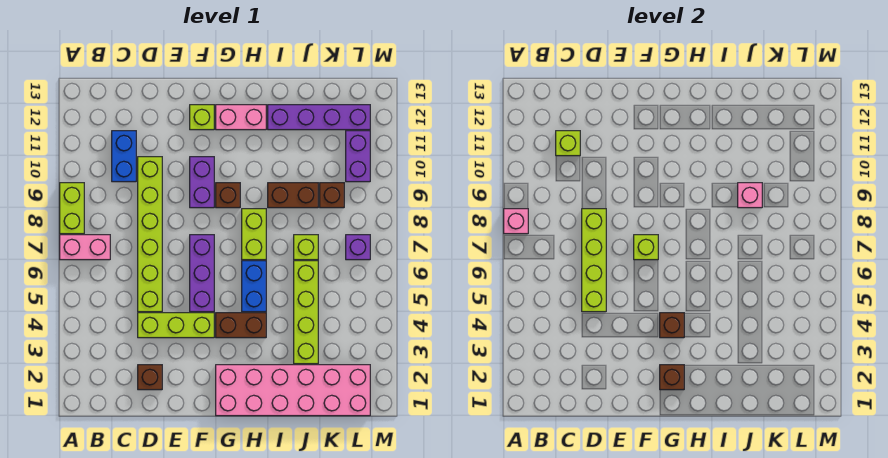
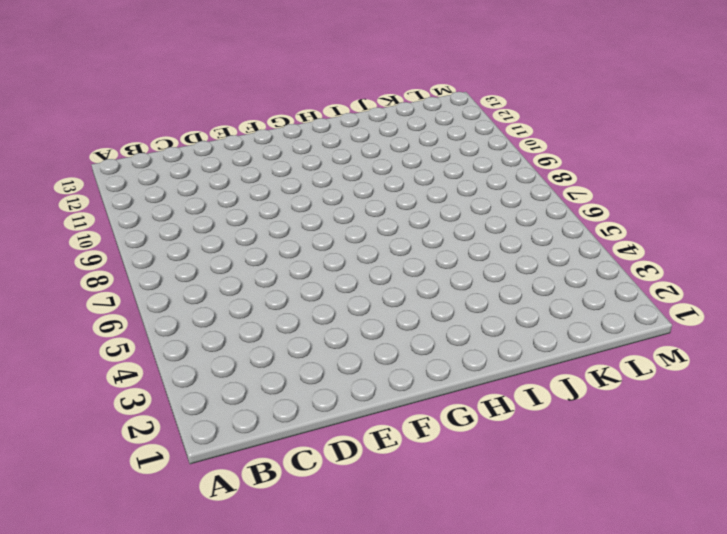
none -> pink 1x2 brick [60,235,110,260]
none -> lime 1x2 brick [60,183,84,234]
none -> blue 1x2 brick [112,131,136,182]

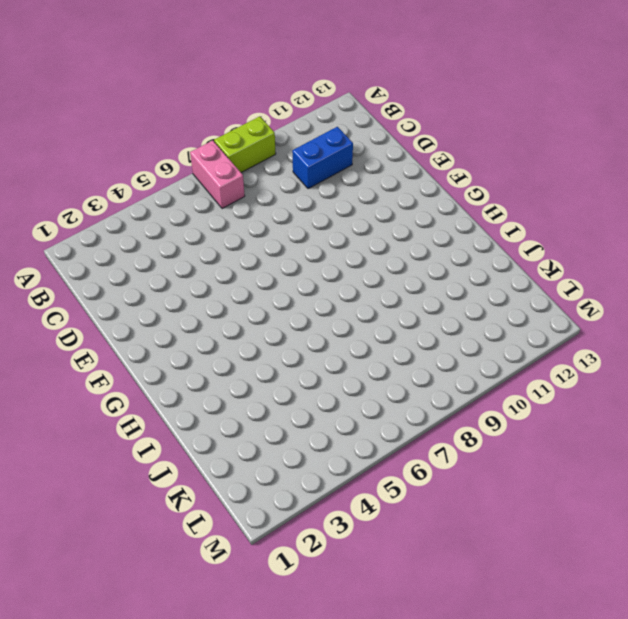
none -> brown 1x1 brick [138,365,162,390]
none -> lime 1x3 brick [138,313,214,338]
none -> lime 1x6 brick [138,157,162,312]

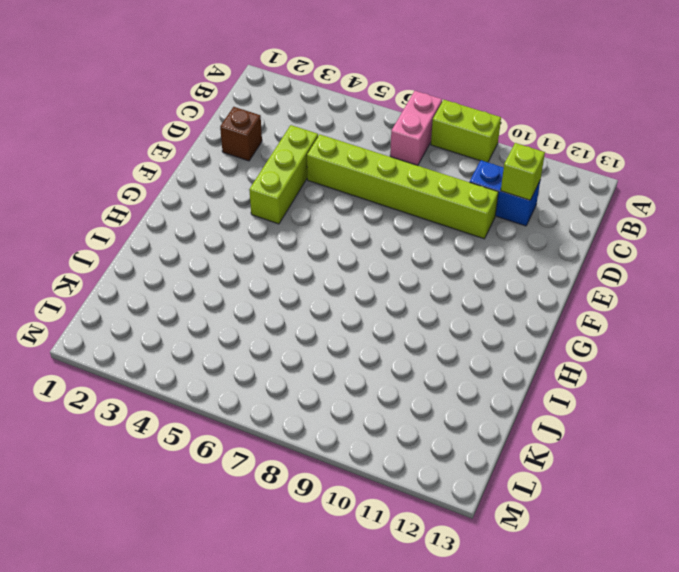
none -> purple 1x3 brick [190,235,214,312]
none -> purple 1x2 brick [190,157,214,208]
none -> lime 1x1 brick [190,105,214,130]

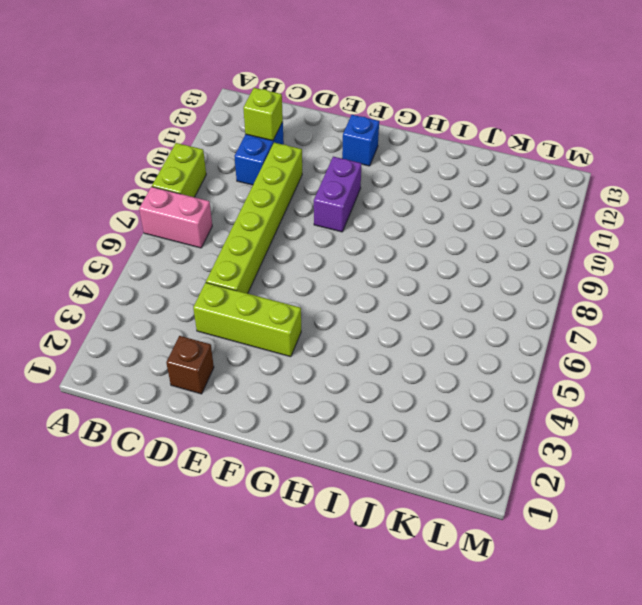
blue 1x1 brick [342,115,379,166] -> lime 1x1 brick [190,105,214,130]
none -> purple 1x3 brick [190,235,214,312]
none -> pink 2x6 brick [216,365,370,416]
none -> brown 1x2 brick [216,313,266,338]

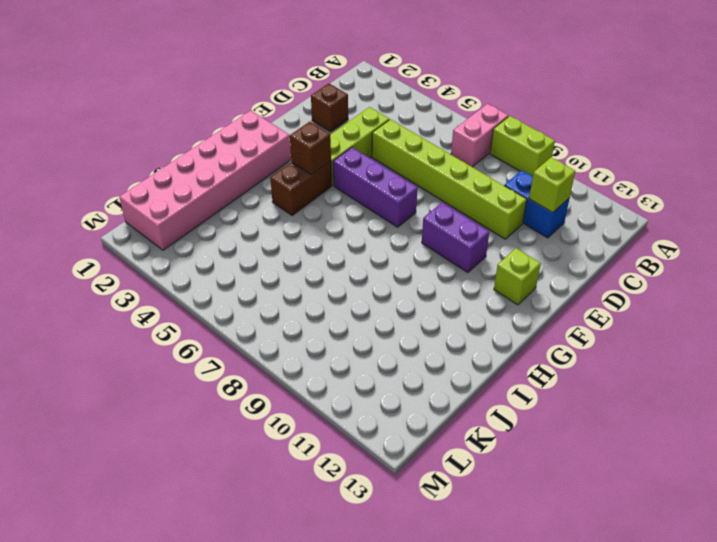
none -> brown 1x1 brick [216,183,240,208]
none -> pink 1x2 brick [216,105,266,130]
none -> blue 1x2 brick [242,261,266,312]

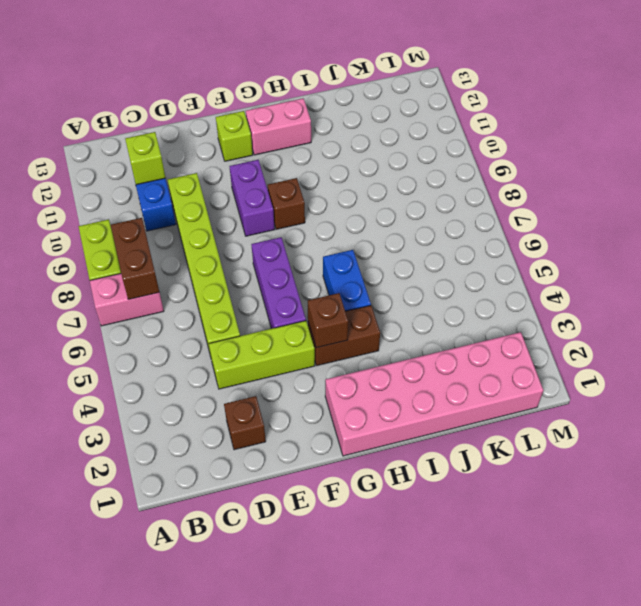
brown 1x2 brick [111,218,159,299] -> brown 1x2 brick turned to [268,183,318,208]
none -> lime 1x2 brick [242,209,266,260]
none -> purple 1x4 brick [268,105,370,130]
none -> lime 1x4 brick [294,261,318,364]

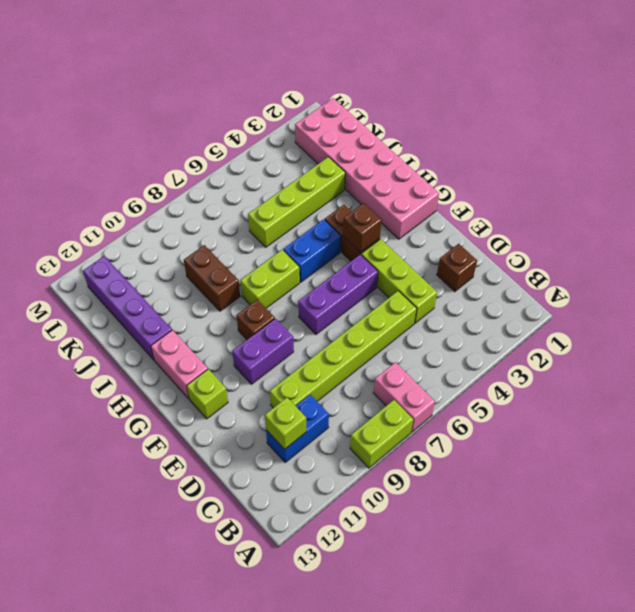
none -> lime 1x1 brick [294,235,318,260]
none -> brown 1x1 brick [320,183,344,208]
none -> purple 1x1 brick [346,235,370,260]

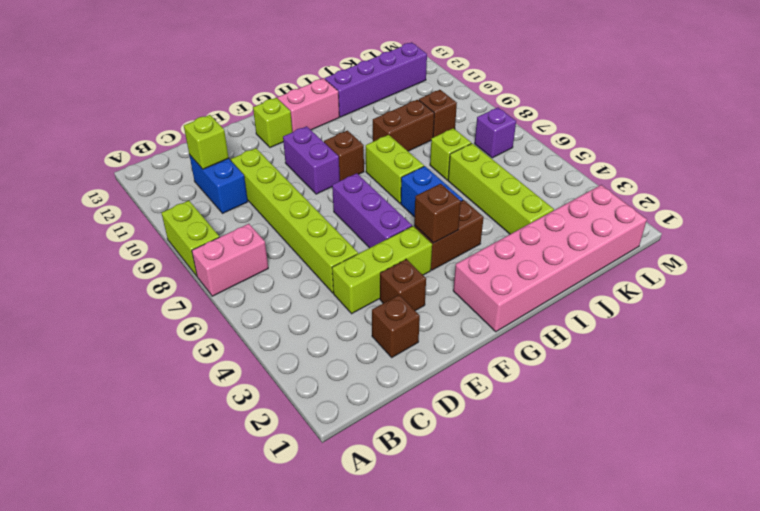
brown 1x1 brick [380,259,426,311] -> brown 1x1 brick moved to [660,365,684,390]
none -> purple 1x2 brick [346,131,370,182]
none -> pink 1x1 brick [504,209,528,234]
none -> lime 1x4 brick [582,209,606,312]

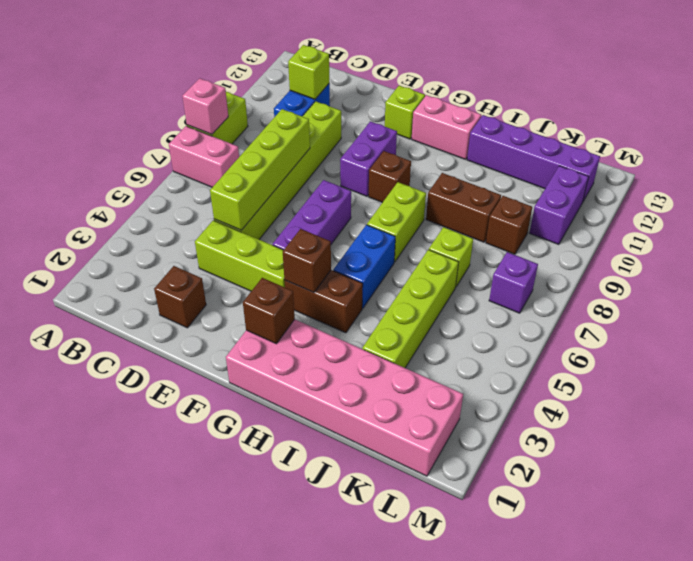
none -> lime 1x1 brick [634,235,658,260]
none -> pink 1x1 brick [738,183,762,208]

